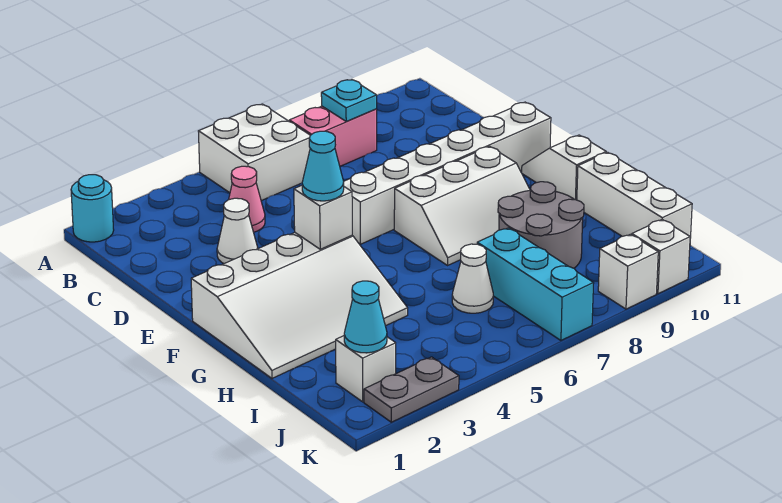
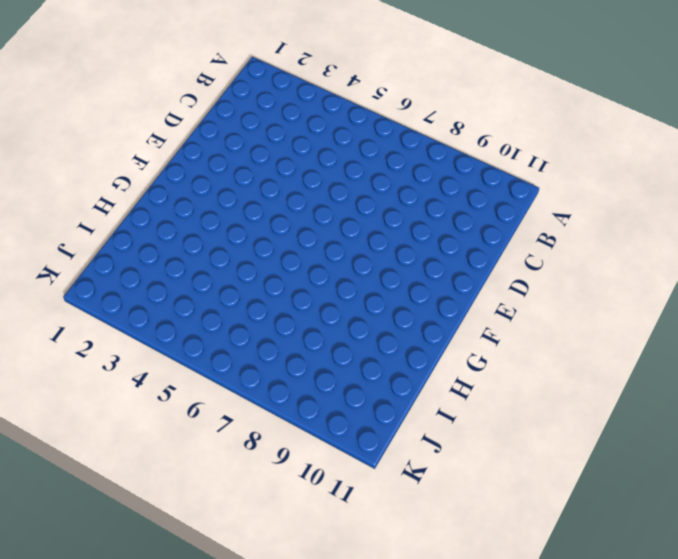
none -> cyan 1x1 round brick [71,175,114,242]
none -> white 2x2 brick [198,104,310,201]
none -> pink 1x2 brick [289,106,377,166]

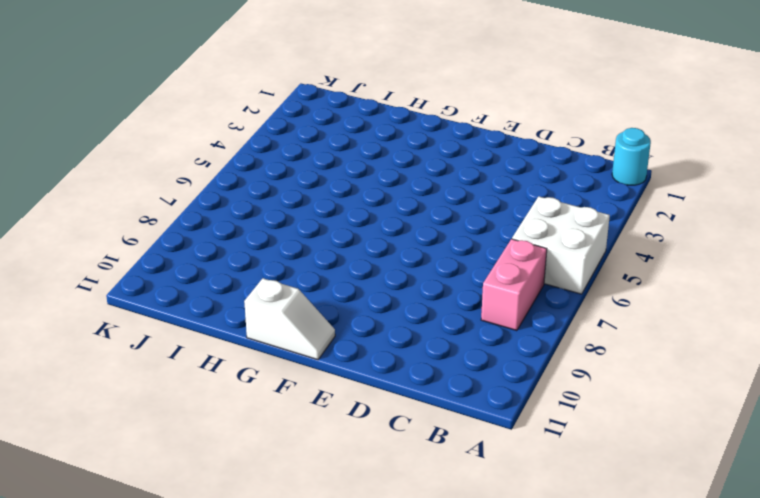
none -> pink 1x1 cone [229,166,265,232]
none -> white 1x1 cone [217,198,258,264]
none -> white 1x6 brick [344,102,551,244]

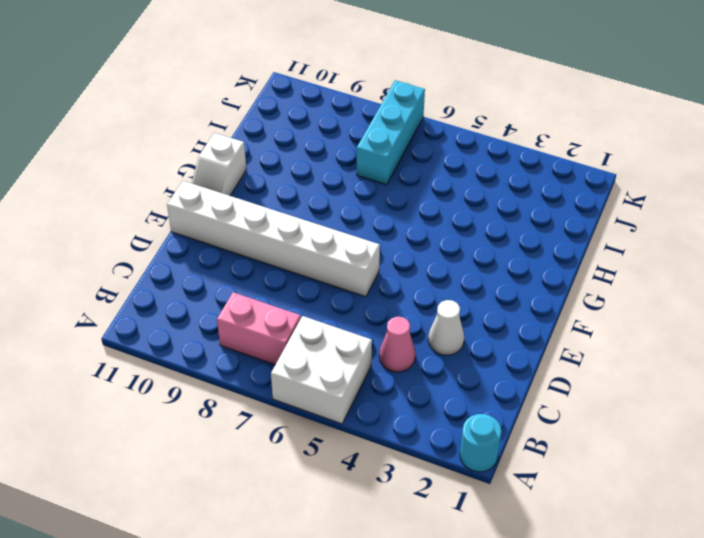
none -> white 3x4 slope [191,233,408,378]
none -> white 2x3 slope [394,146,530,265]
none -> grey 2x2 round brick [498,182,584,268]

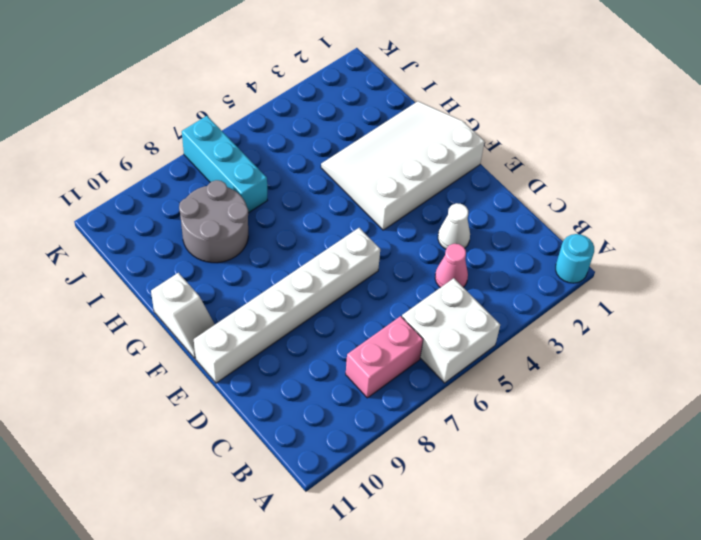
none -> white 2x3 slope [394,146,530,265]
none -> white 1x3 brick [577,152,692,238]
none -> white 1x1 cone [452,244,493,313]

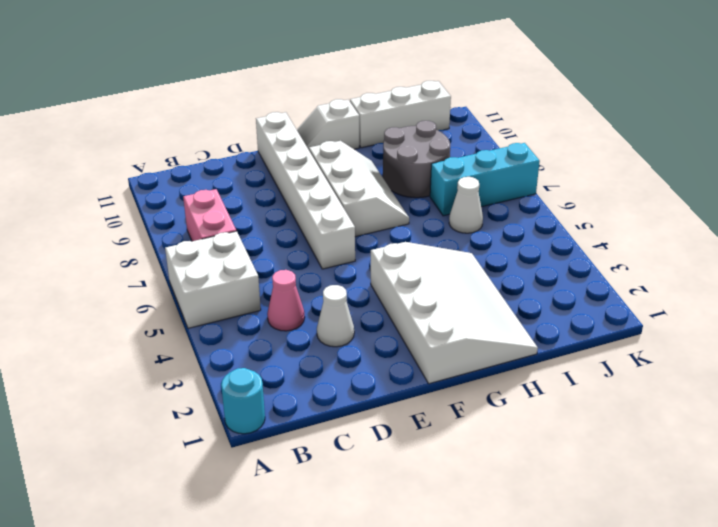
none -> white 1x1 brick [336,336,396,402]
none -> grey 1x2 plate [364,357,459,422]
none -> white 1x1 brick [598,234,658,309]

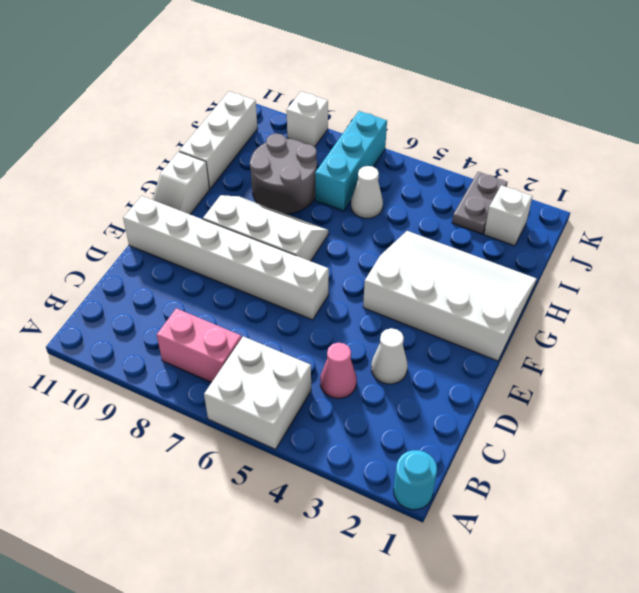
grey 1x2 plate [452,172,508,234] -> grey 1x2 plate turned to [364,357,459,422]
none -> white 1x1 brick [632,220,690,294]
none -> cyan 1x1 plate [321,80,377,122]
none -> white 1x1 brick [294,185,352,249]

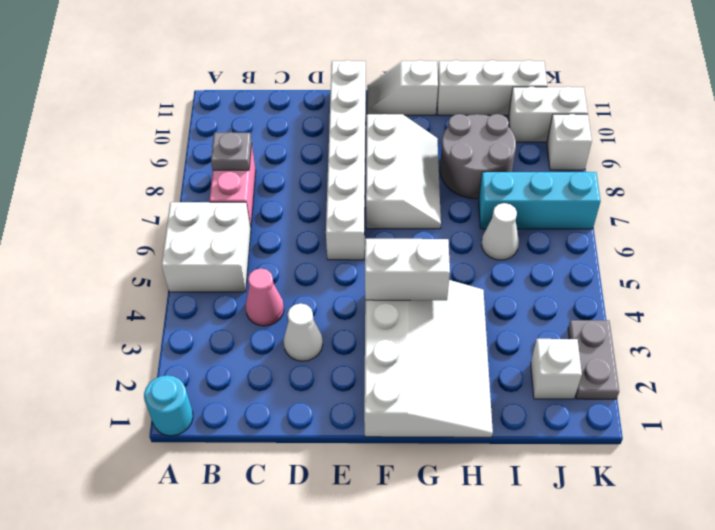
grey 1x1 plate [211,132,252,170] -> cyan 1x1 plate [321,80,377,122]
white 1x2 brick [365,239,450,300] -> white 1x1 brick [294,185,352,249]
white 1x2 brick [508,86,588,142] -> white 1x1 brick [632,220,690,294]
none -> cyan 1x1 cone [344,281,387,353]
none -> cyan 1x1 cone [302,131,344,201]

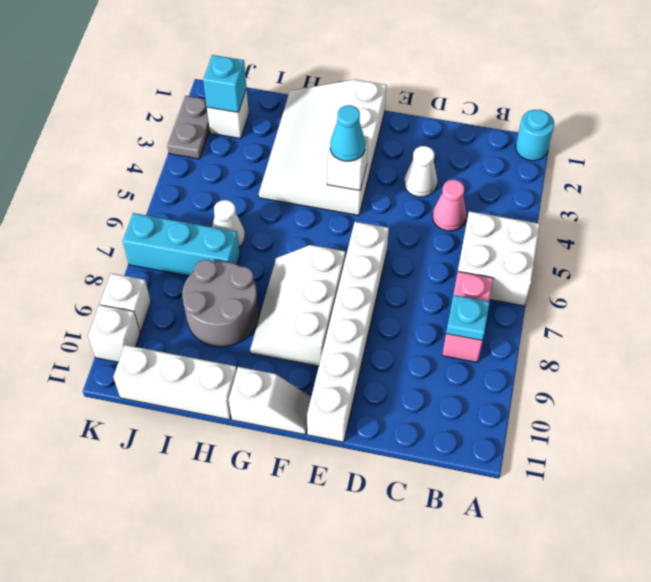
cyan 1x1 brick [203,55,247,112] -> cyan 1x1 cone [344,281,387,353]

